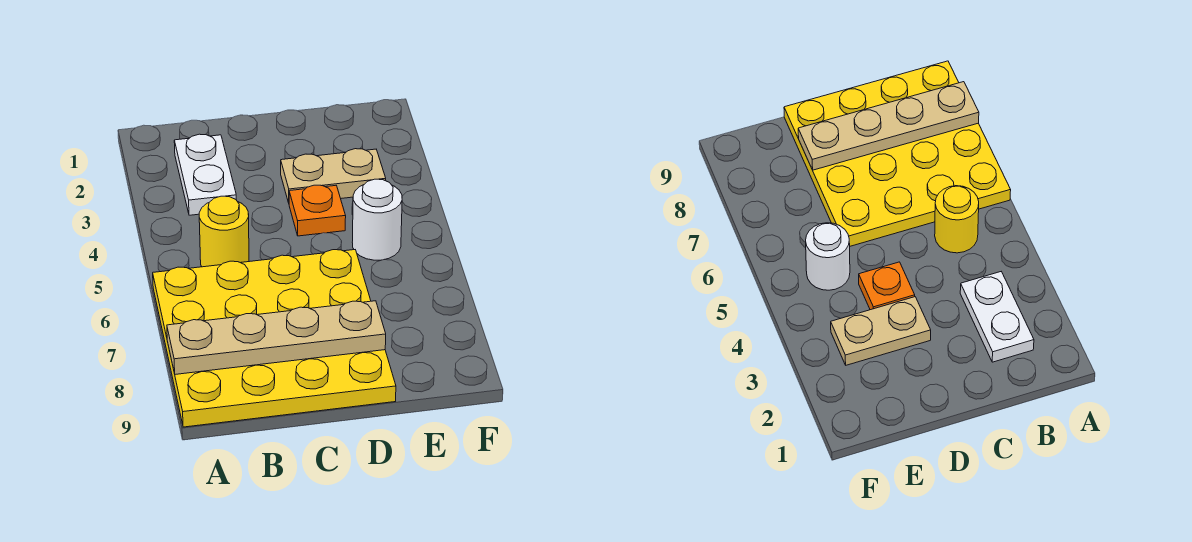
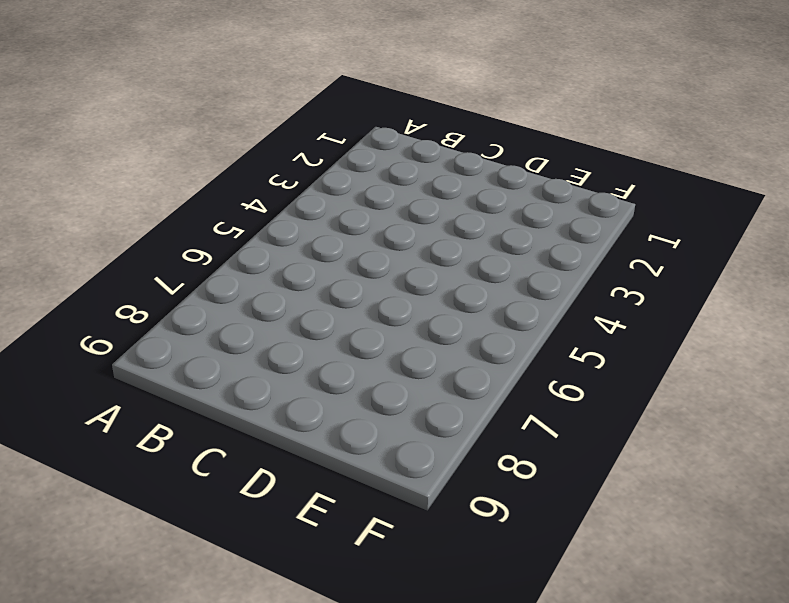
none -> yellow 4x4 plate [153,250,396,427]
none -> white 1x2 plate [174,134,236,215]

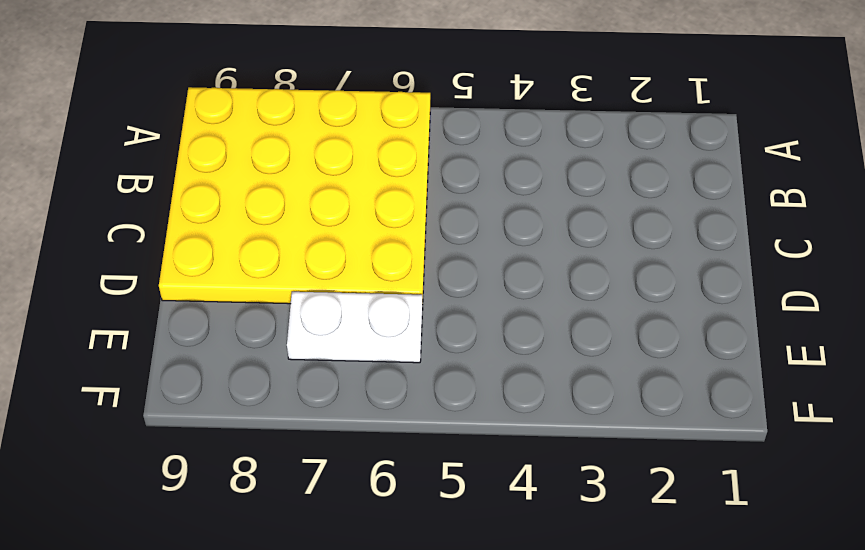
white 1x2 plate [287,292,423,363] -> white 1x2 plate moved to [174,134,236,215]
none -> yellow 1x1 round brick [199,196,249,267]
none -> tan 1x2 plate [281,149,386,203]

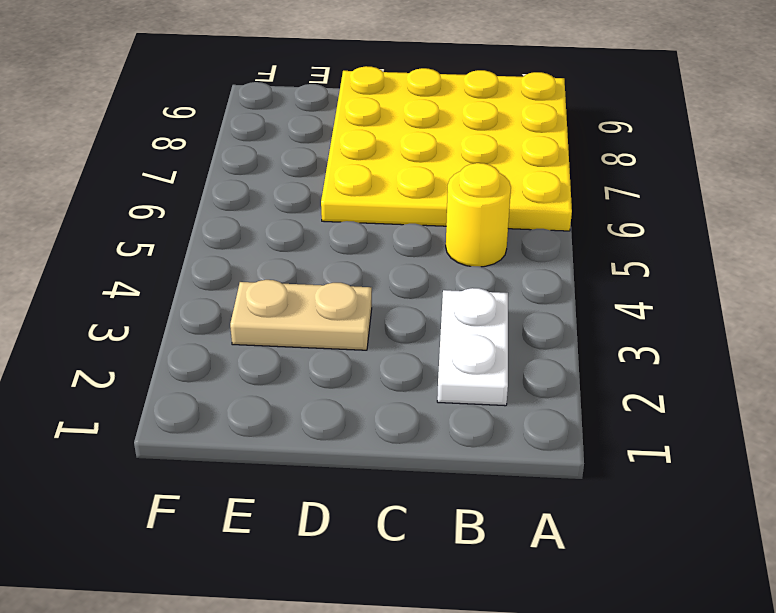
none -> orange 1x1 plate [289,185,346,236]
none -> white 1x1 round brick [352,179,402,260]

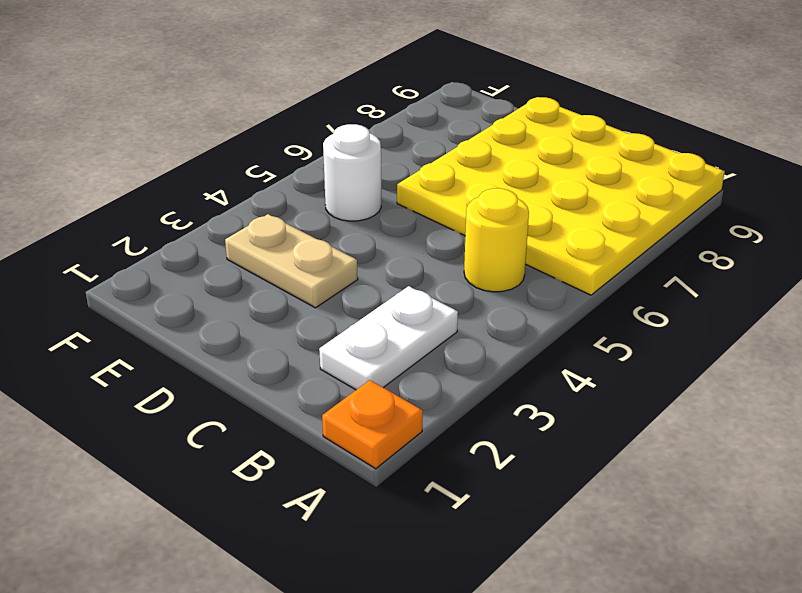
orange 1x1 plate [322,380,423,469] -> orange 1x1 plate moved to [289,185,346,236]
none -> tan 1x4 plate [167,301,386,374]

